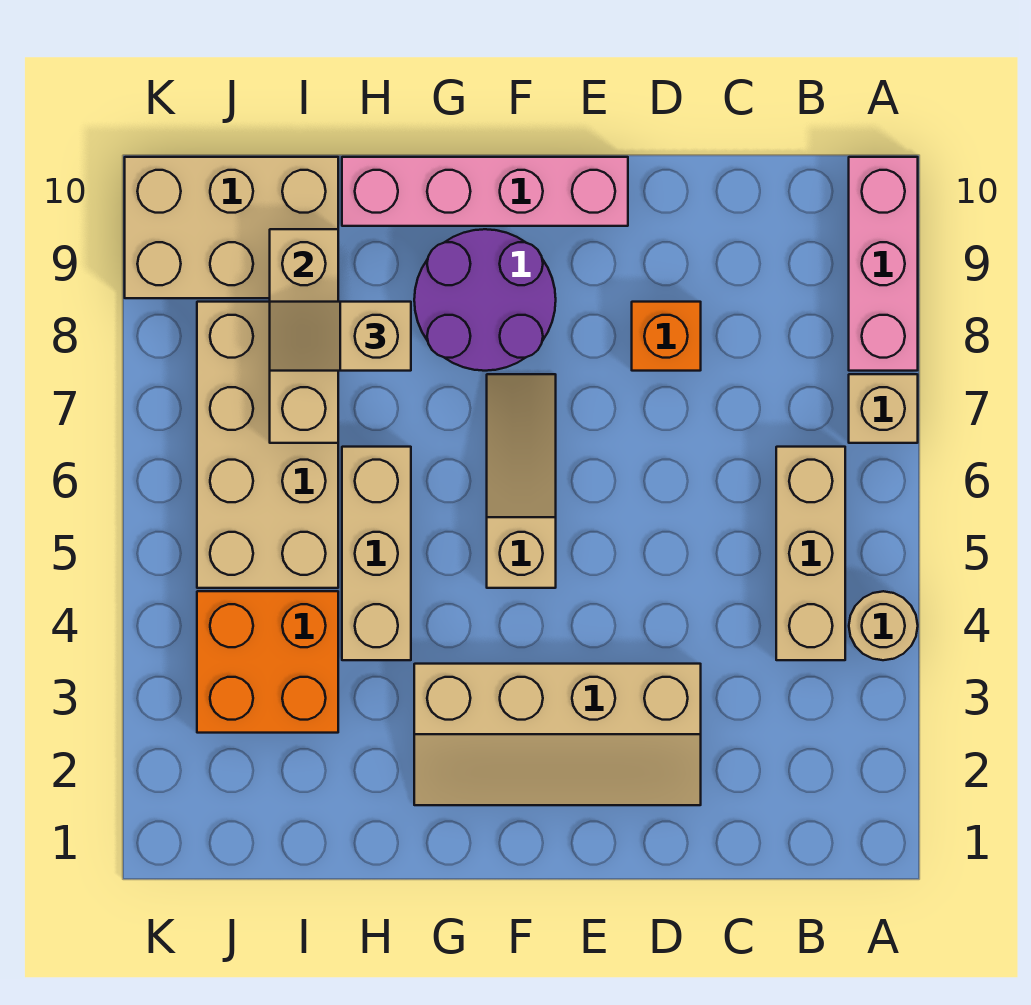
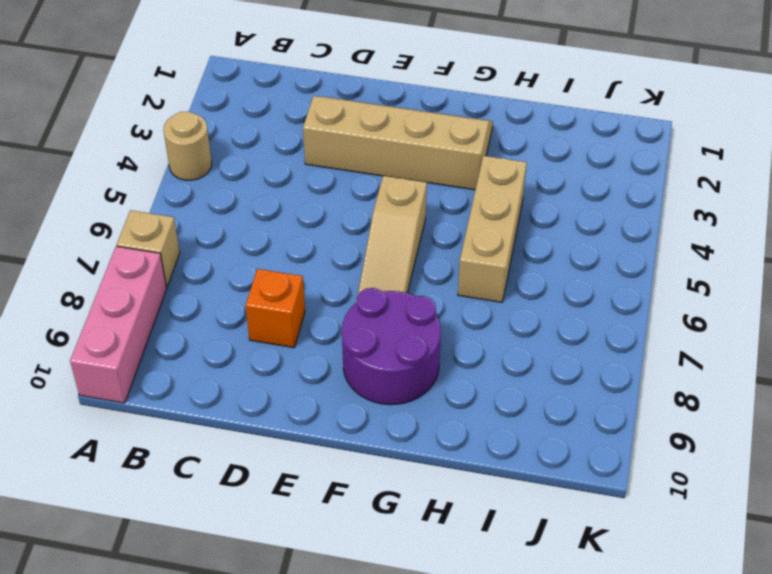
none -> tan 1x3 brick [776,447,845,660]
none -> pink 1x4 brick [342,157,628,226]
none -> orange 2x2 brick [197,591,338,733]

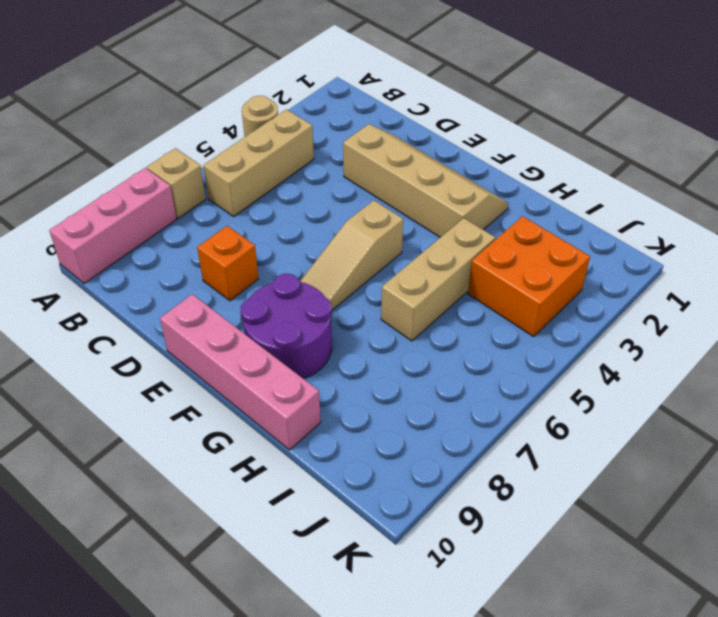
none -> tan 2x4 brick [197,302,338,588]
none -> tan 2x3 brick [125,157,338,298]
none -> tan 1x3 brick [270,229,338,443]

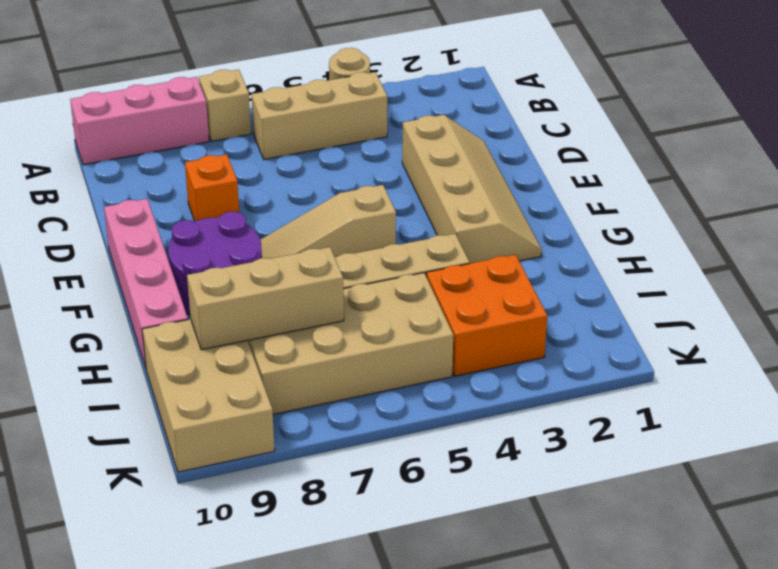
none -> tan 1x2 slope [270,302,411,371]

